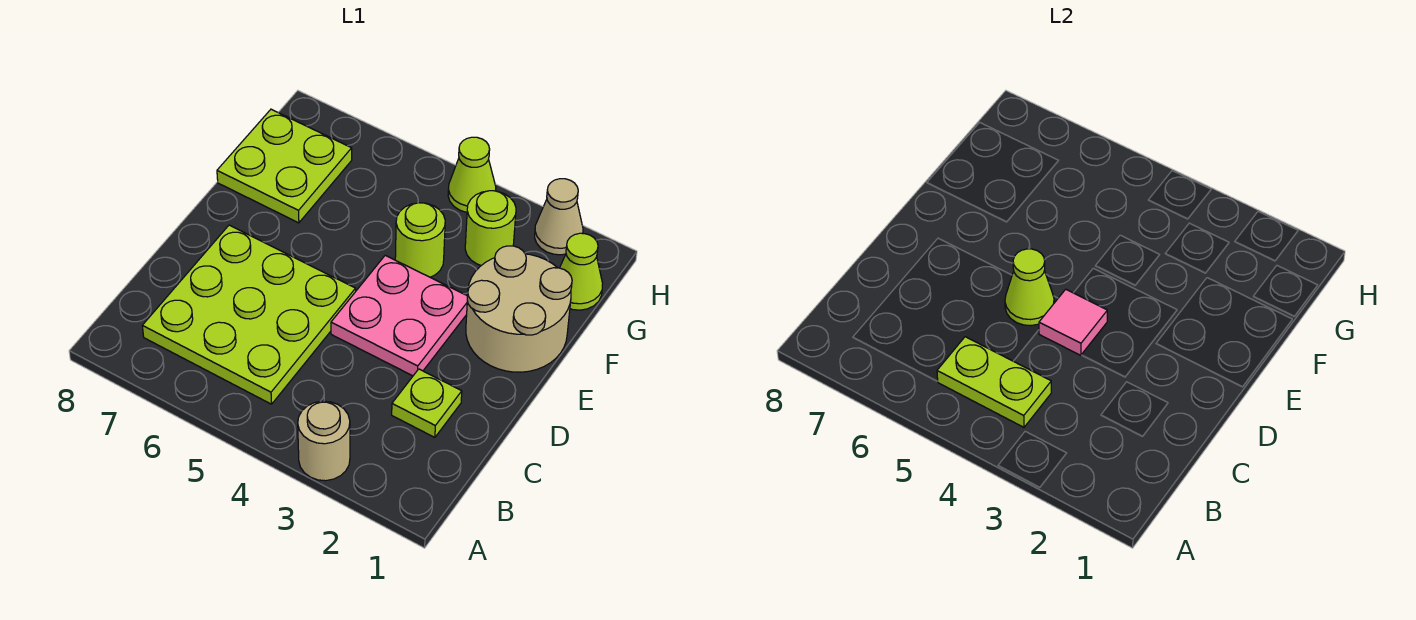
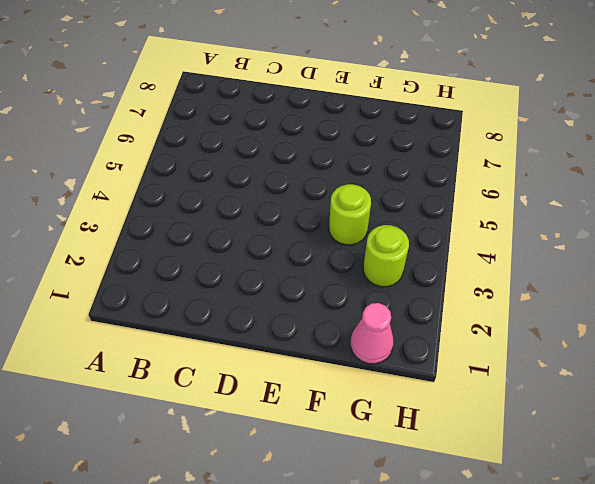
pink 1x1 cone [351,303,394,364] -> lime 1x1 cone [560,233,603,310]
none -> tan 1x1 round brick [298,401,350,481]
none -> lime 3x3 plate [142,225,356,404]
none -> lime 1x1 plate [392,369,462,437]

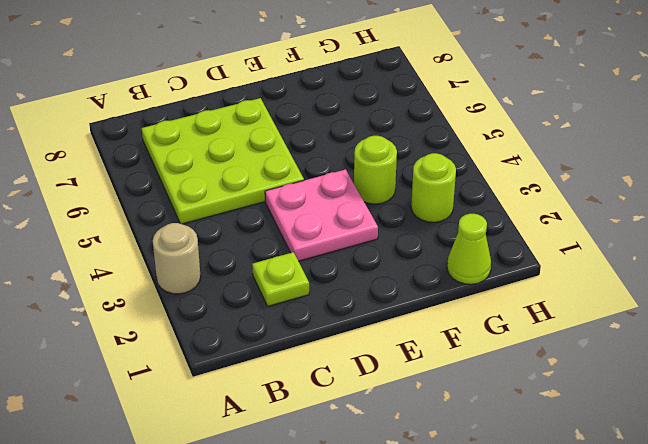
none -> tan 2x2 round brick [466,246,572,372]
none -> lime 2x2 plate [217,109,352,223]
none -> tan 1x1 cone [535,179,583,255]

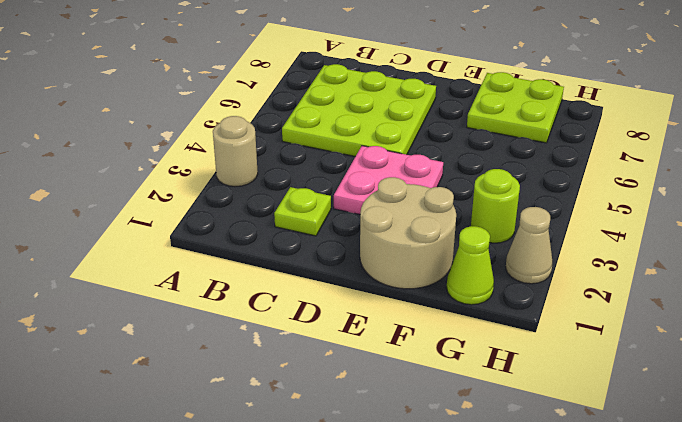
none -> lime 1x1 round brick [395,203,445,277]
none -> lime 1x1 cone [448,137,496,212]
none -> lime 1x2 plate [937,337,1051,427]

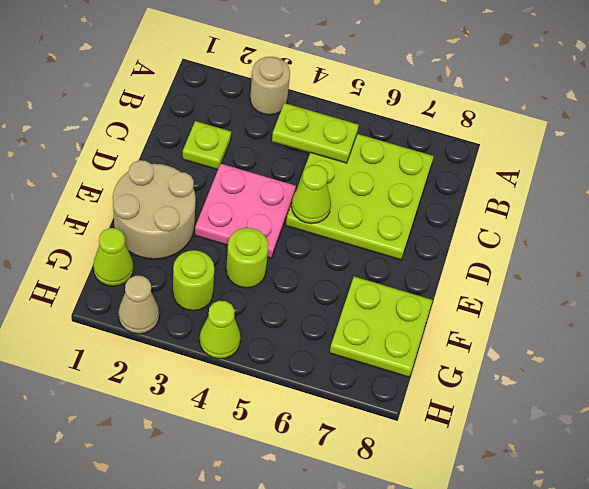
none -> pink 1x1 tile [1039,289,1107,355]

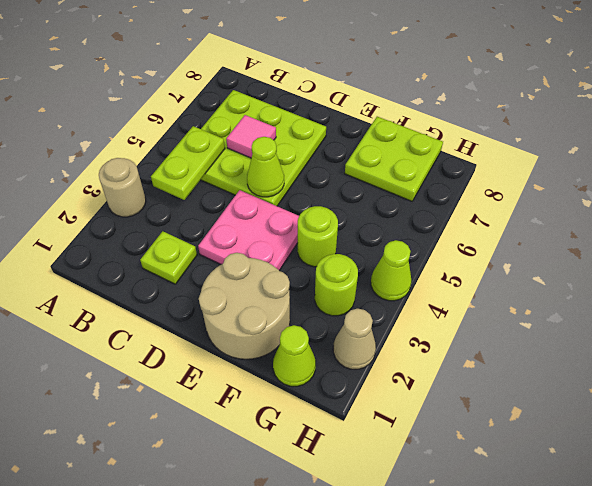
pink 1x1 tile [226,115,276,158] -> pink 1x1 tile moved to [1039,289,1107,355]

